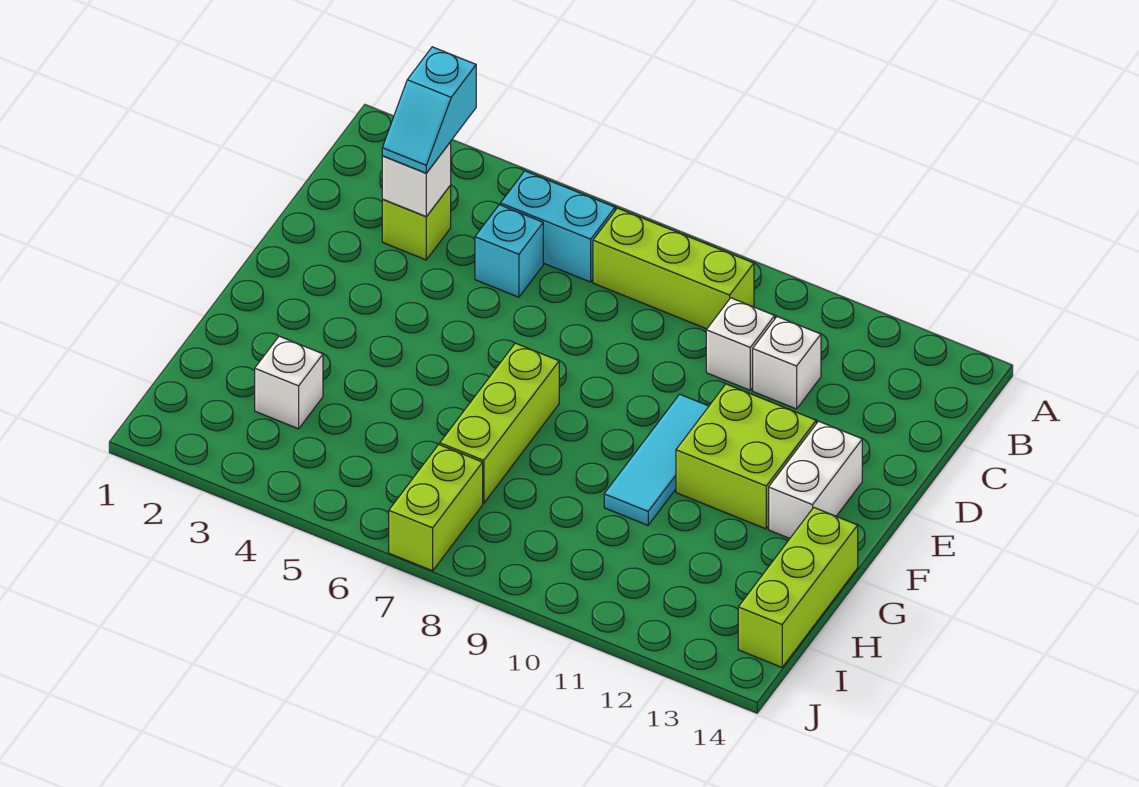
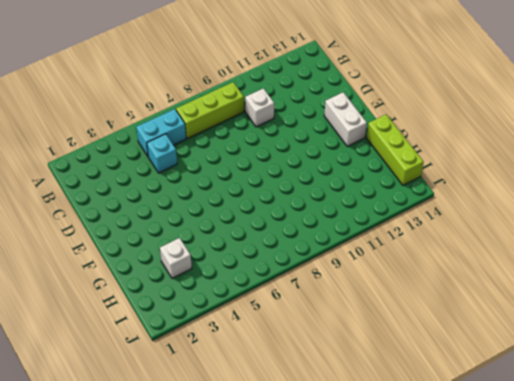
none -> lime 1x1 brick [382,185,451,260]
none -> white 1x1 brick [753,317,821,409]
none -> cyan 1x3 tile [604,394,709,525]

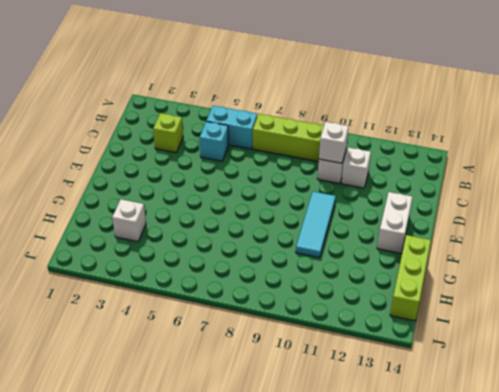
white 1x1 brick [319,122,349,163] -> white 1x1 brick moved to [382,142,451,217]
none -> lime 2x2 brick [676,384,816,529]
none -> lime 1x3 brick [440,343,559,503]
none -> lime 1x2 brick [389,445,483,571]

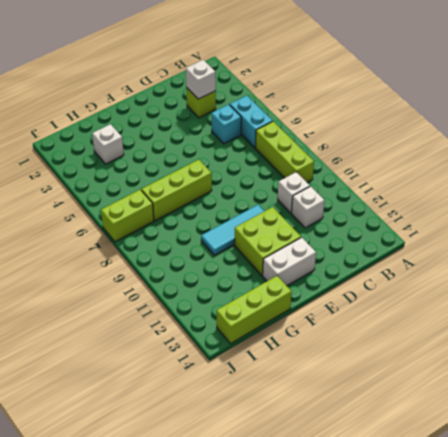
none -> cyan 1x2 slope [382,47,476,173]

